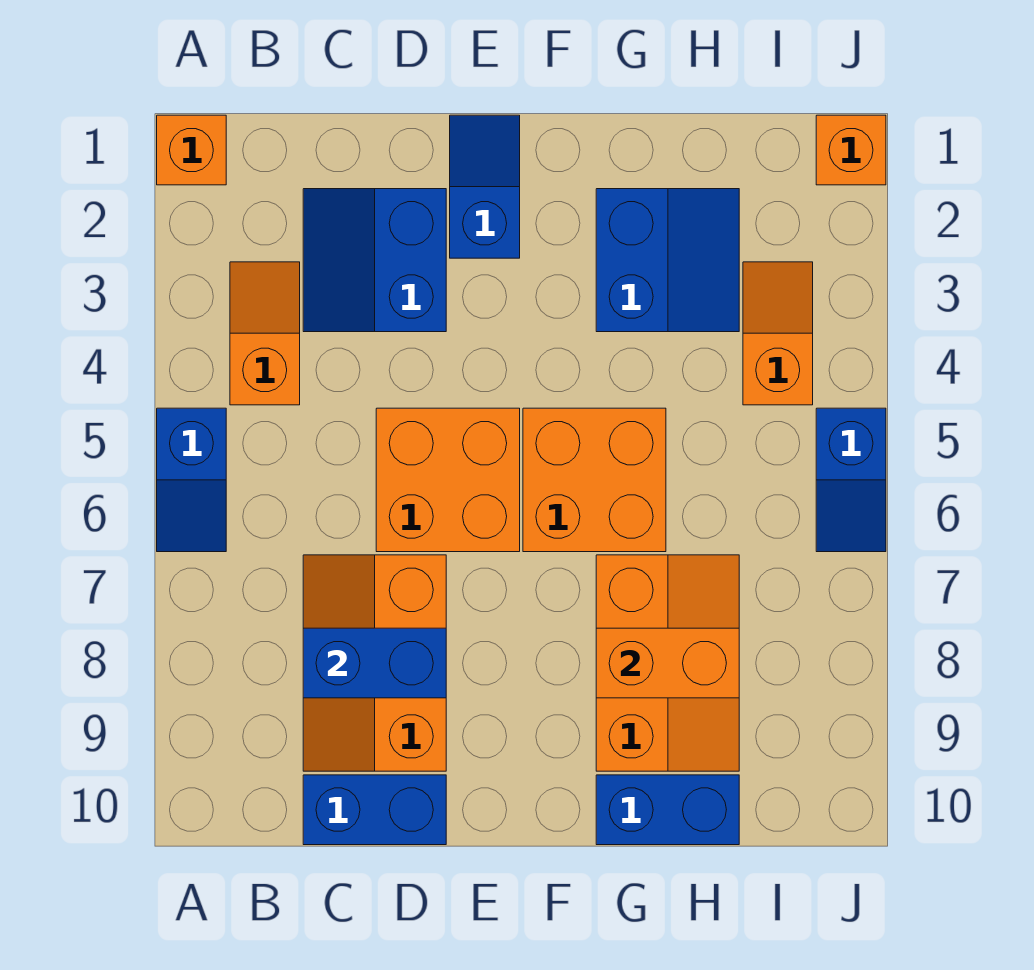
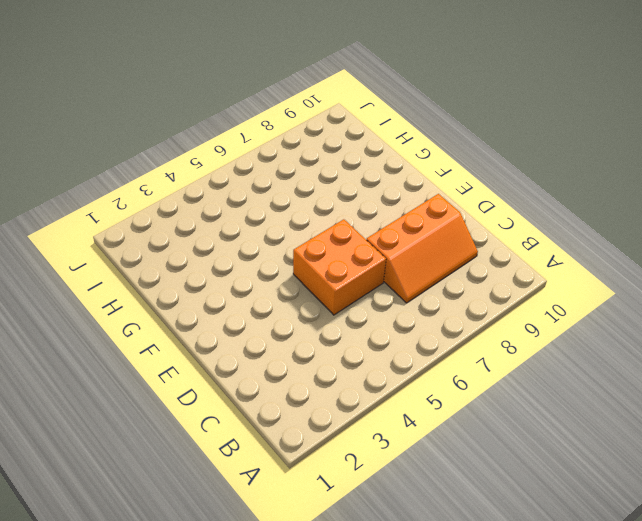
none -> orange 1x1 brick [157,115,226,185]
none -> blue 1x2 slope [157,408,226,552]
none -> orange 1x2 slope [230,262,300,405]

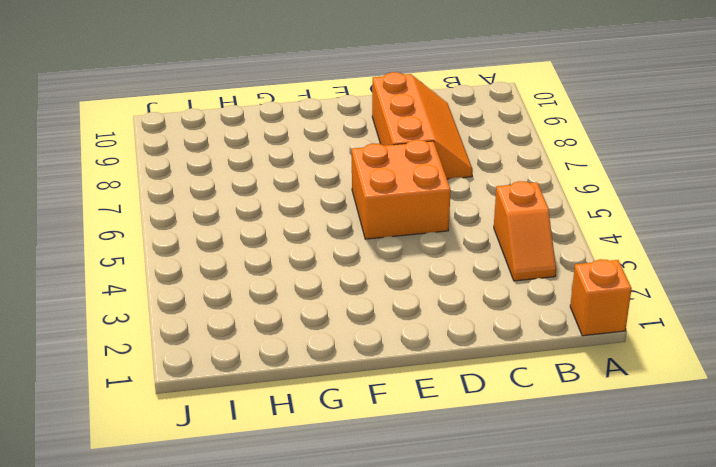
none -> blue 1x2 slope [157,408,226,552]
none -> blue 2x2 slope [303,189,446,332]
none -> blue 1x2 brick [303,775,446,845]

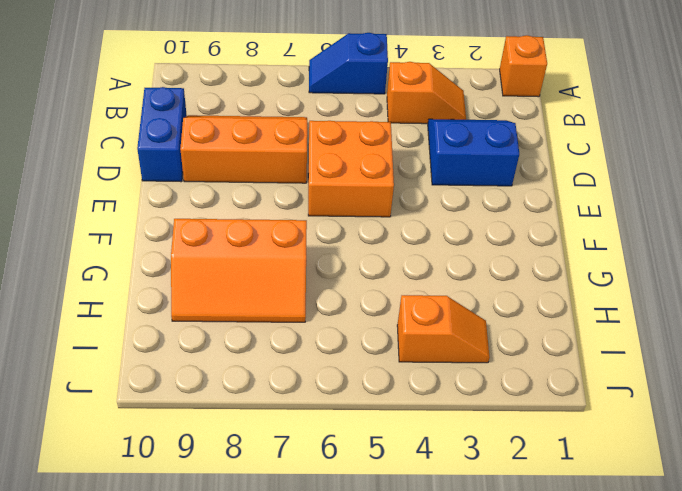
none -> blue 1x2 slope [450,115,520,258]
none -> orange 2x2 brick [523,408,666,552]
none -> blue 2x2 slope [596,189,739,332]

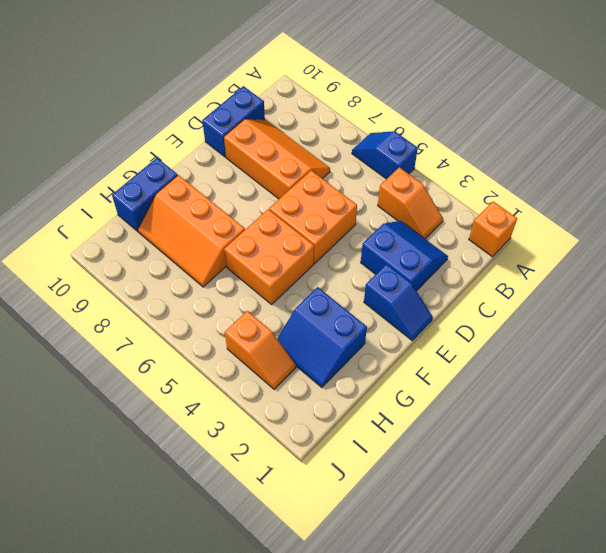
none -> orange 1x1 brick [816,115,886,185]
none -> blue 1x2 slope [816,408,886,552]
none -> blue 1x2 brick [303,628,446,698]

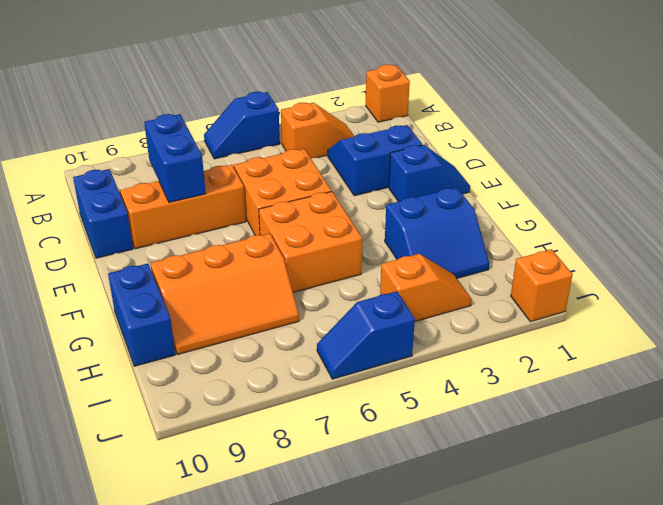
none -> orange 1x2 brick [596,628,739,698]

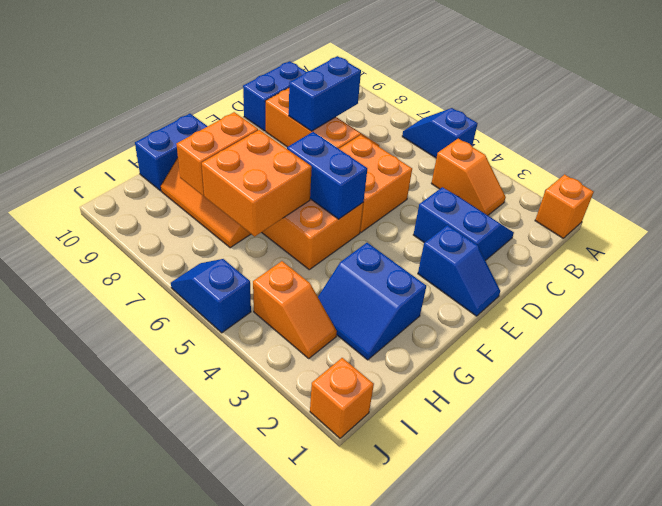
blue 1x2 brick [287,132,367,219] -> none
orange 2x2 brick [202,130,312,236] -> none

